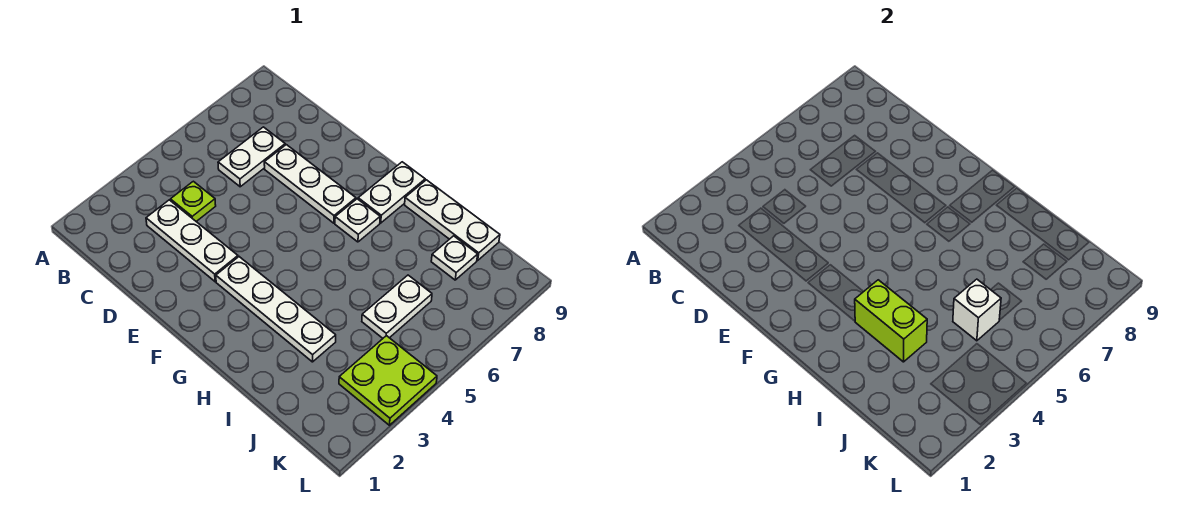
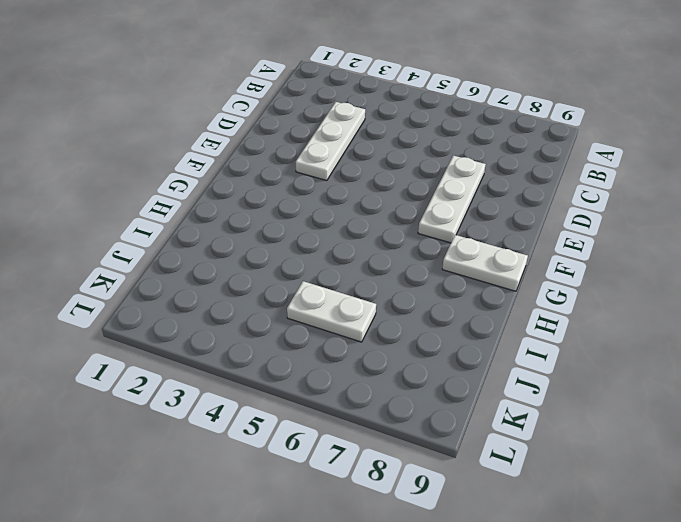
none -> lime 1x1 plate [170,181,216,221]
none -> white 1x2 plate [218,127,285,187]
none -> white 1x4 plate [216,257,336,362]

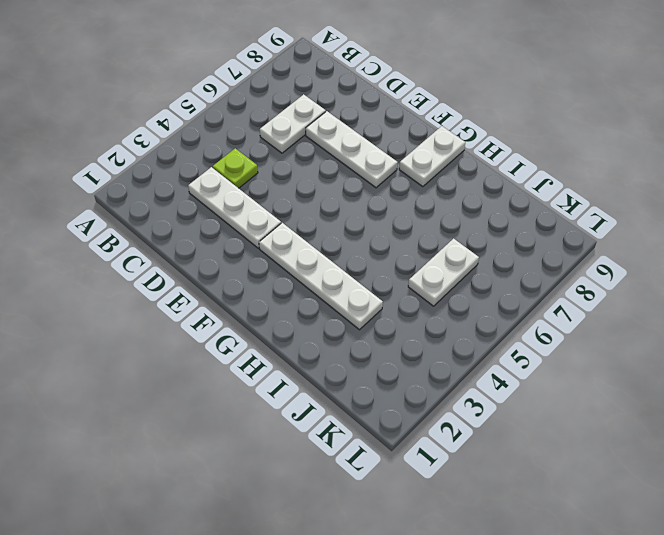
none -> white 1x1 plate [335,199,380,242]
none -> white 1x3 plate [405,180,500,260]
none -> white 1x1 plate [431,236,478,280]

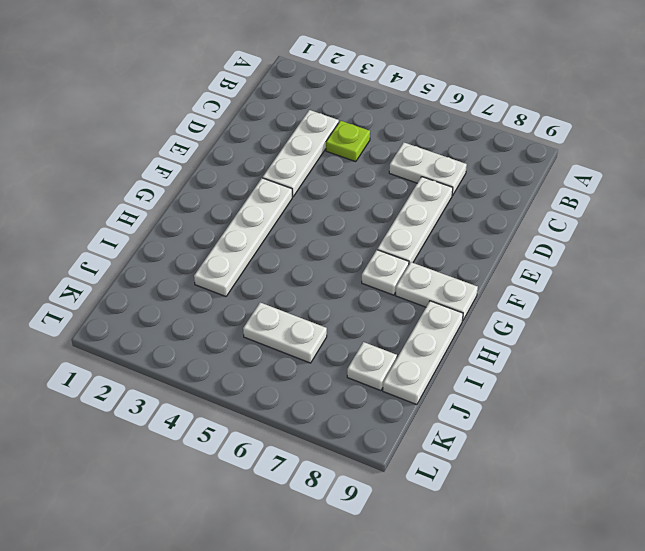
none -> lime 2x2 plate [339,336,437,425]
none -> lime 1x2 brick [855,280,927,362]
none -> white 1x1 brick [953,279,1001,341]

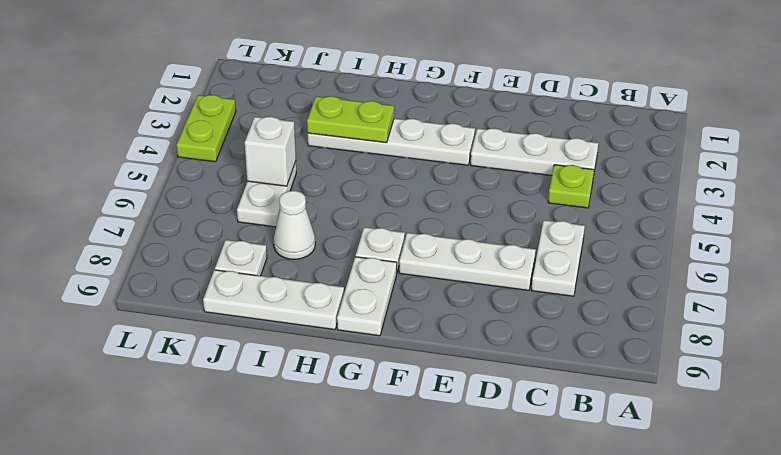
lime 1x2 plate [307,96,394,143] -> lime 1x2 brick [855,280,927,362]
white 1x1 cone [274,191,315,259] -> none
lime 1x2 plate [177,95,236,162] -> lime 2x2 plate [339,336,437,425]

